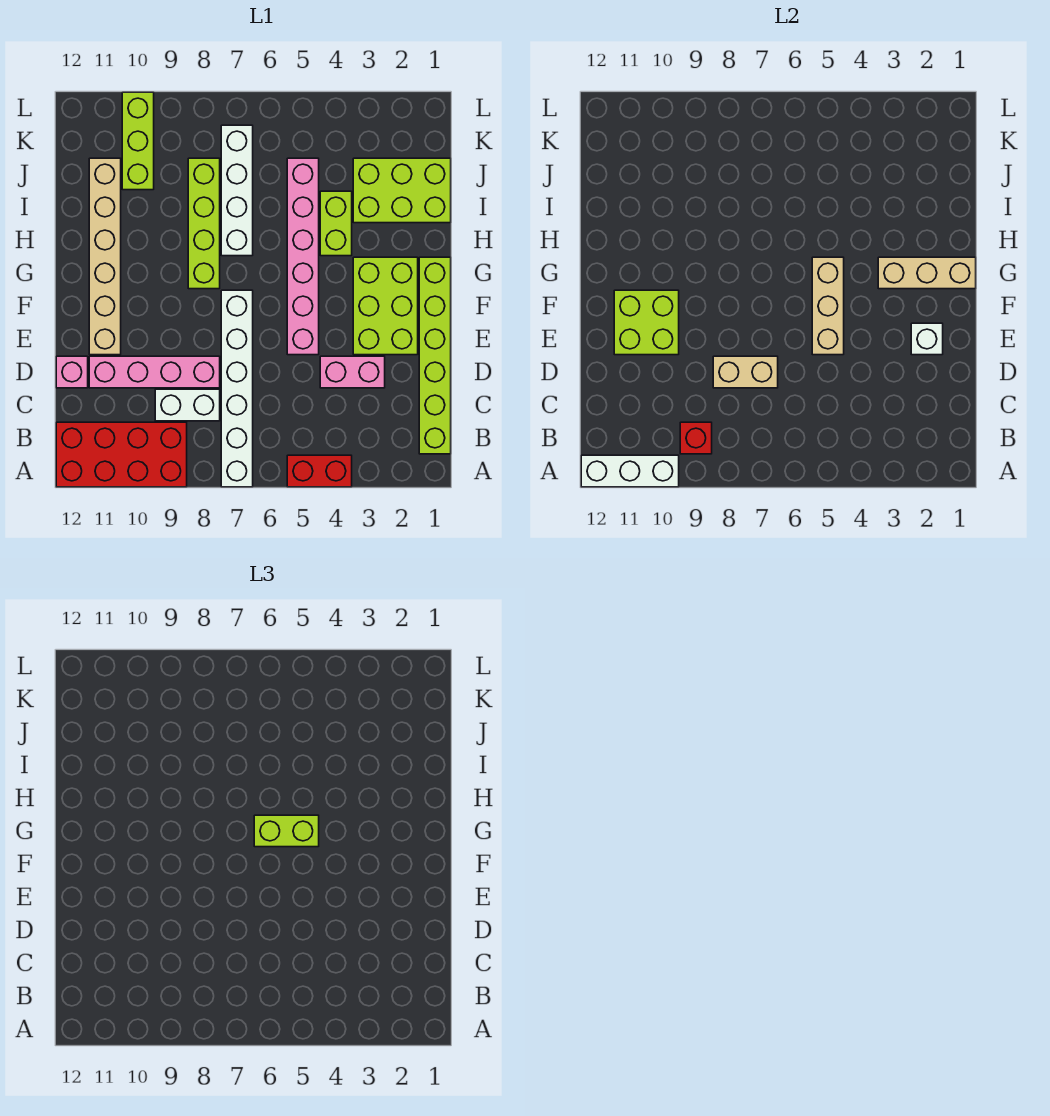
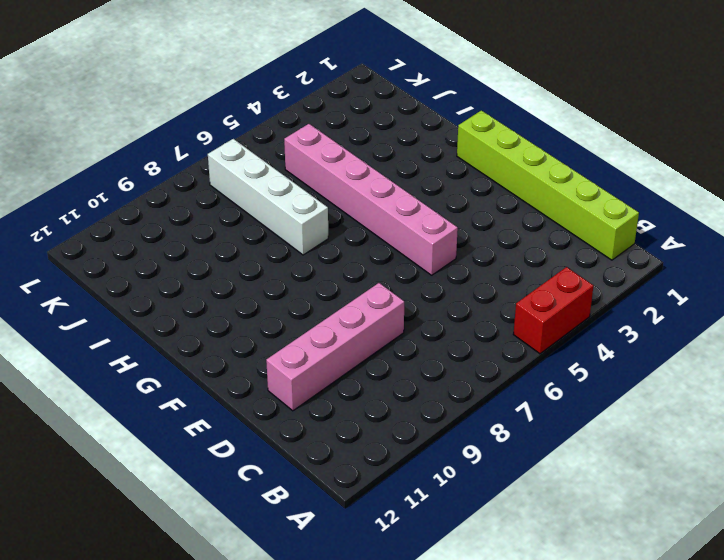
none -> white 1x6 brick [221,290,253,487]
none -> red 2x4 brick [56,422,187,487]
none -> white 1x2 brick [155,389,220,421]

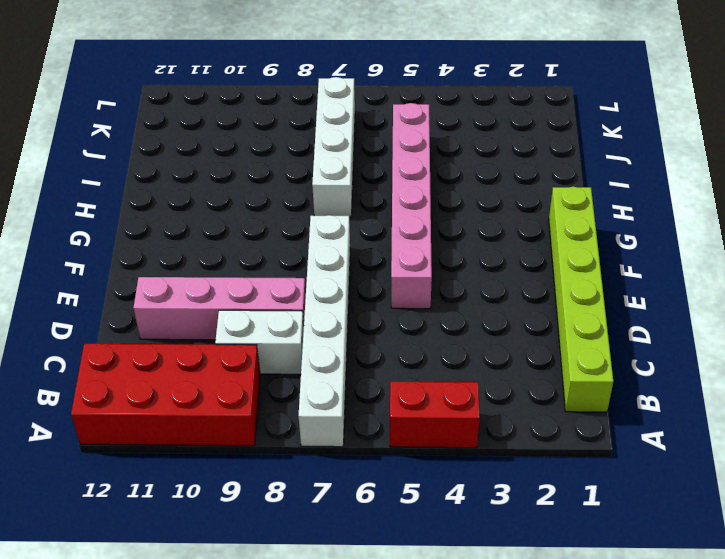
none -> pink 1x2 brick [320,356,385,388]
none -> pink 1x1 brick [56,356,88,388]
none -> lime 2x3 brick [353,257,418,355]

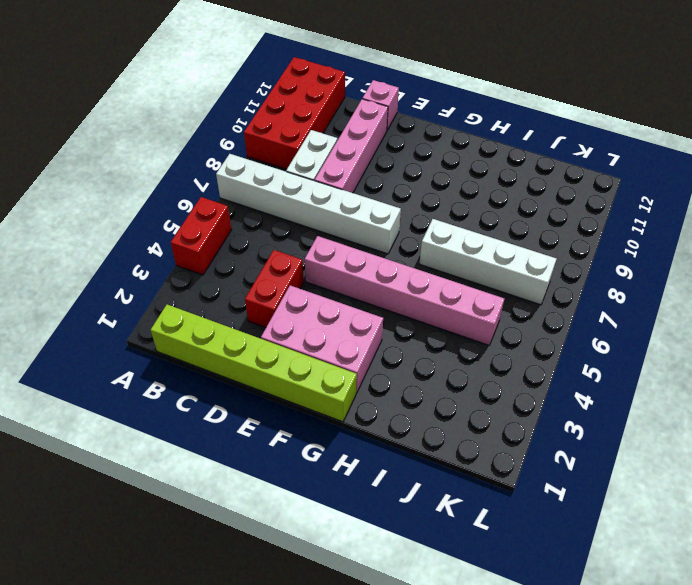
red 1x2 brick [245,250,304,328] -> pink 1x2 brick [320,356,385,388]
pink 2x3 brick [261,285,383,393] -> lime 2x3 brick [353,257,418,355]
none -> tan 1x6 brick [89,158,121,355]
none -> lime 1x4 brick [188,158,220,289]
none -> lime 1x2 brick [320,191,352,256]

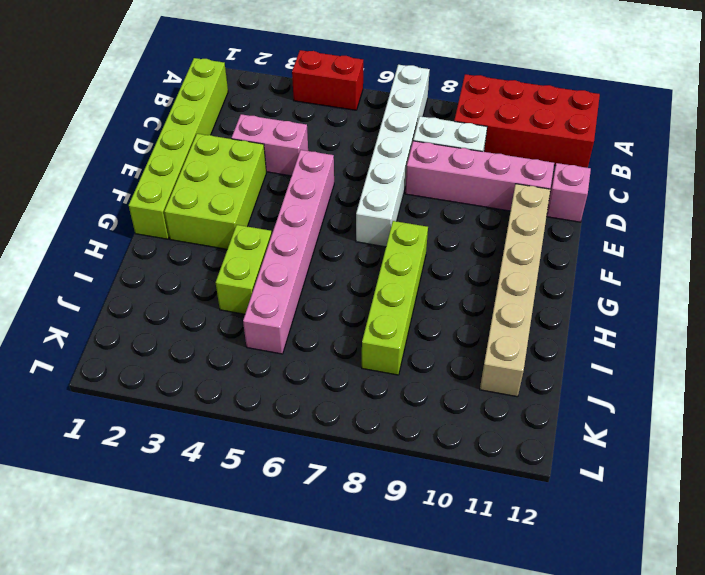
none -> white 1x4 brick [221,125,253,256]
none -> lime 2x3 brick [353,158,451,223]
none -> lime 1x3 brick [122,92,154,190]

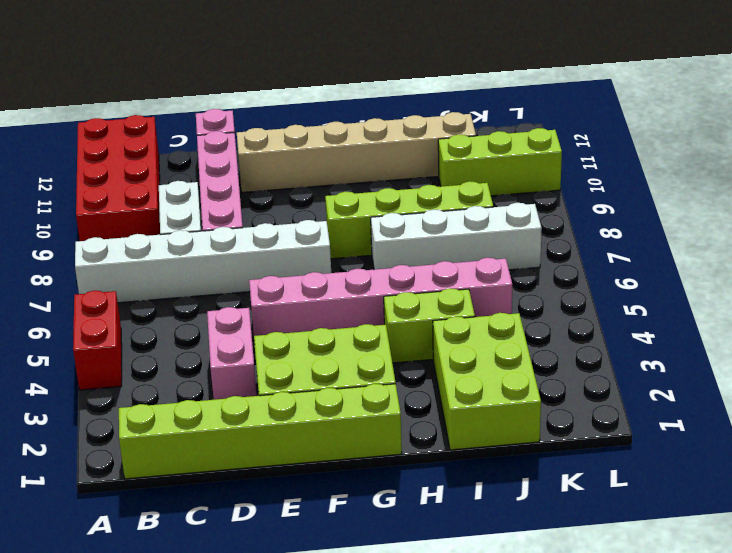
none -> white 1x3 brick [581,455,679,487]
none -> red 1x1 brick [680,422,712,454]
none -> tan 1x2 brick [713,356,778,388]

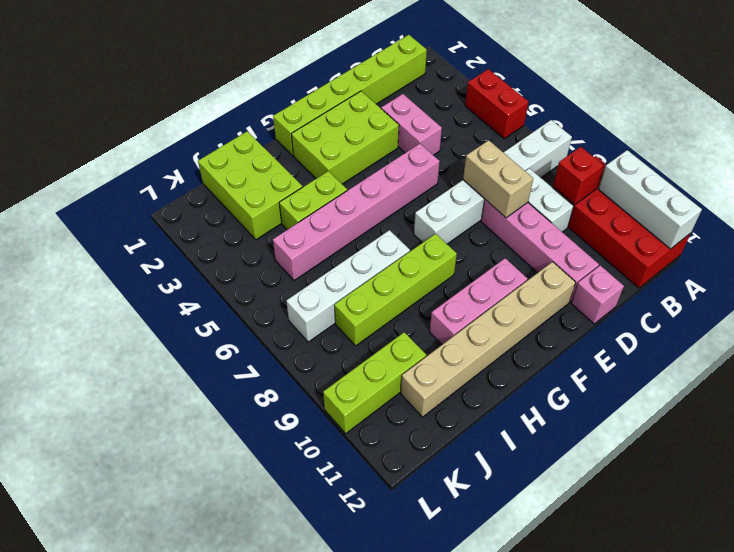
pink 1x3 brick [430,258,527,344] -> none
none -> white 1x1 brick [911,323,943,355]
none -> tan 1x3 brick [812,257,844,355]
none -> lime 2x2 brick [614,290,679,355]

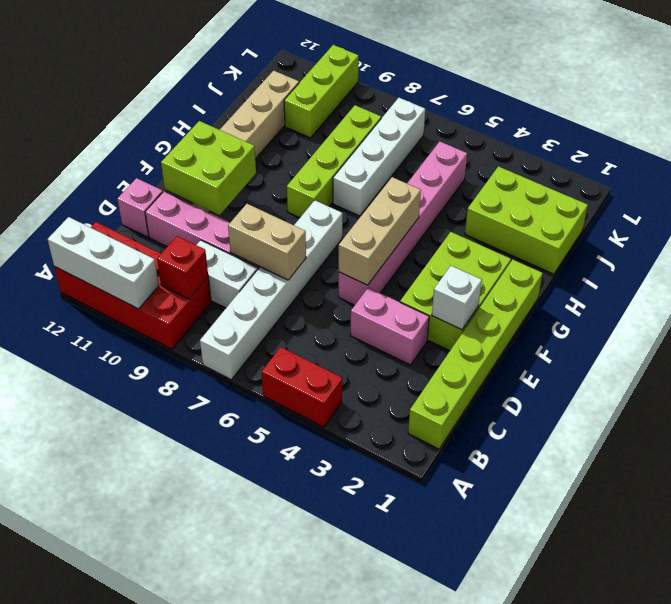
none -> lime 1x2 brick [320,191,352,256]
none -> tan 1x3 brick [878,257,976,289]
none -> lime 1x2 brick [254,815,319,847]

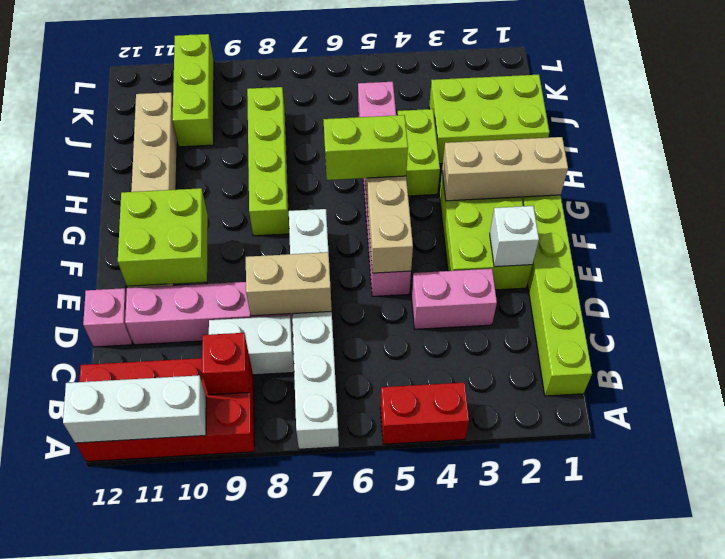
none -> white 1x4 brick [221,125,253,256]

